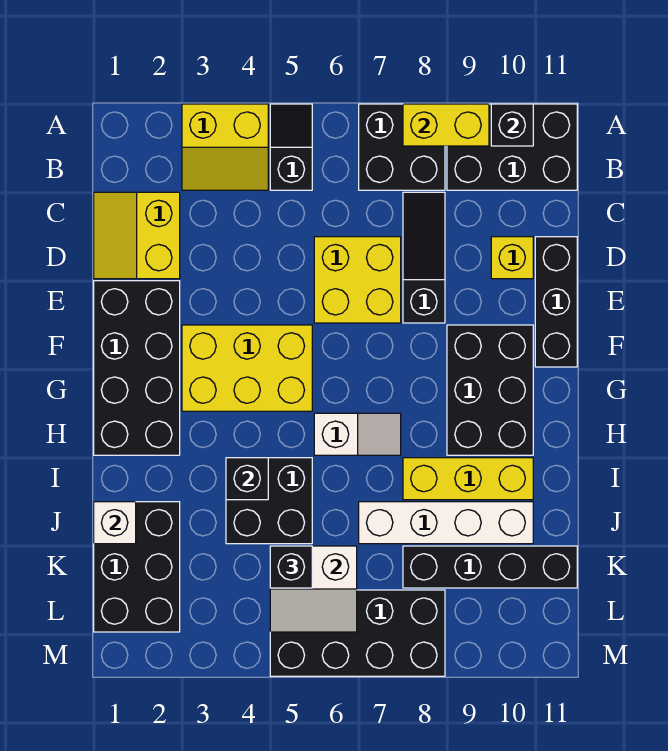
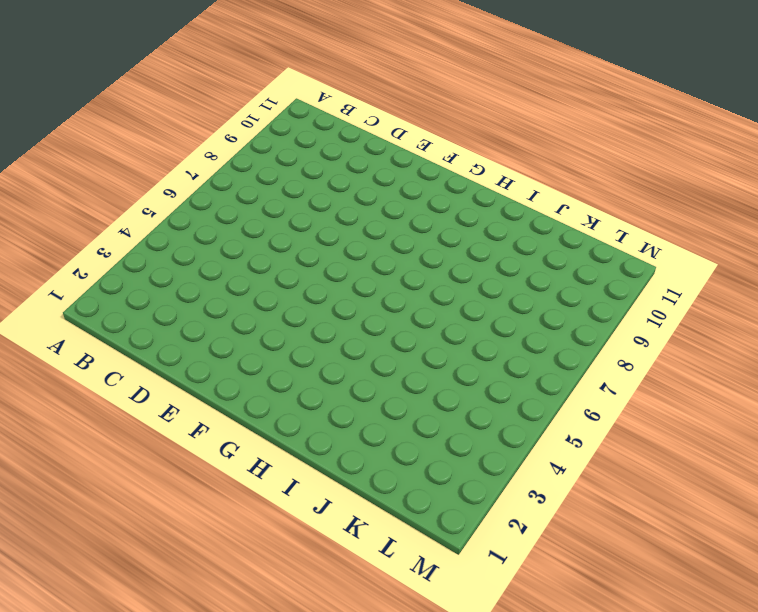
none -> yellow 2x2 slope [182,104,268,190]
none -> black 1x2 slope [270,104,312,190]
none -> black 2x2 brick [359,104,445,190]

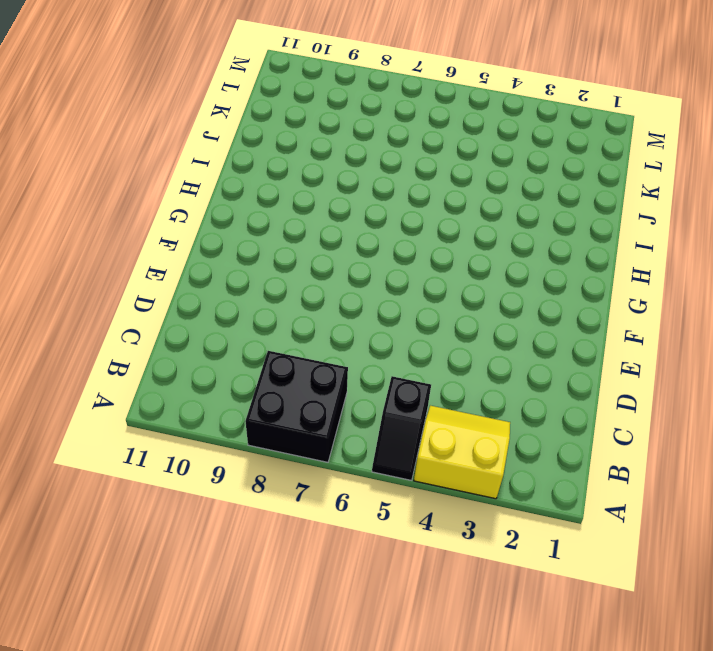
none -> black 2x3 brick [447,104,577,190]
none -> yellow 2x2 slope [94,192,180,279]
none -> black 1x3 slope [403,192,445,323]

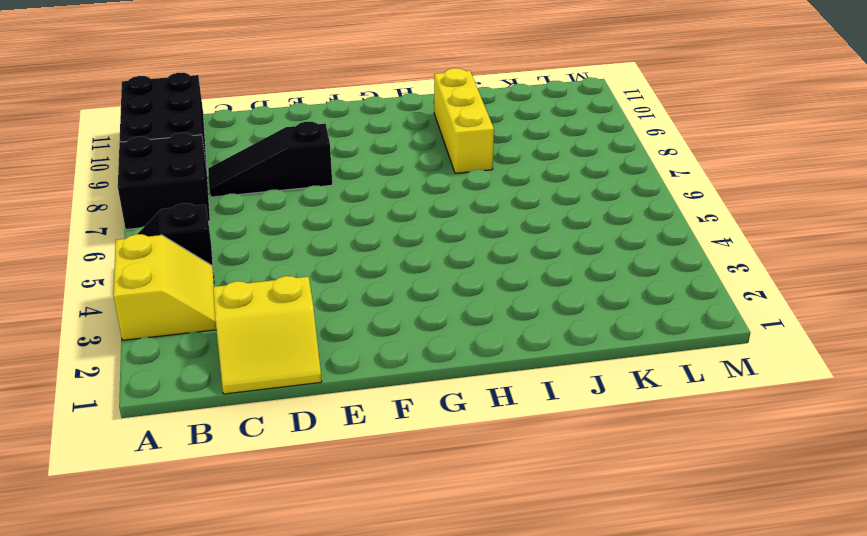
none -> yellow 2x2 brick [314,237,401,323]
none -> yellow 1x1 brick [491,237,533,279]
none -> black 1x3 brick [535,237,577,367]

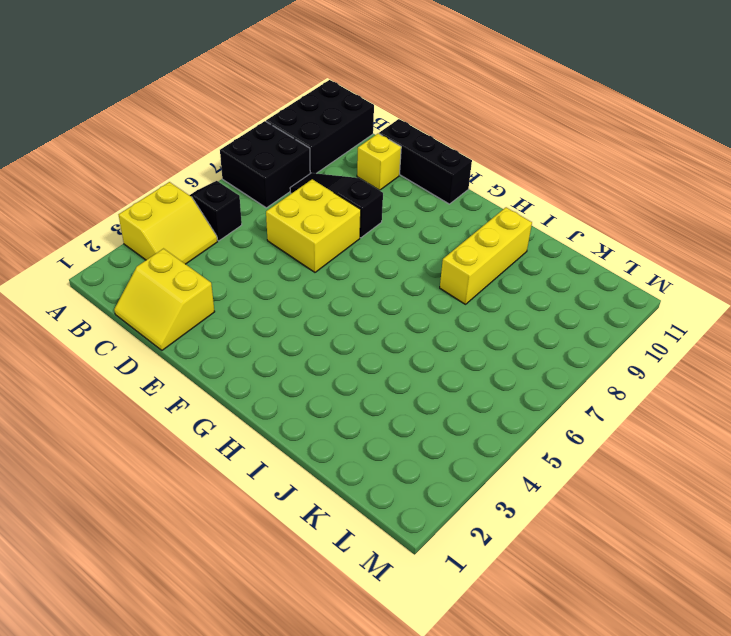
none -> black 2x4 brick [94,281,180,455]
none -> yellow 2x3 brick [182,325,312,411]
none -> black 2x3 brick [447,325,533,455]

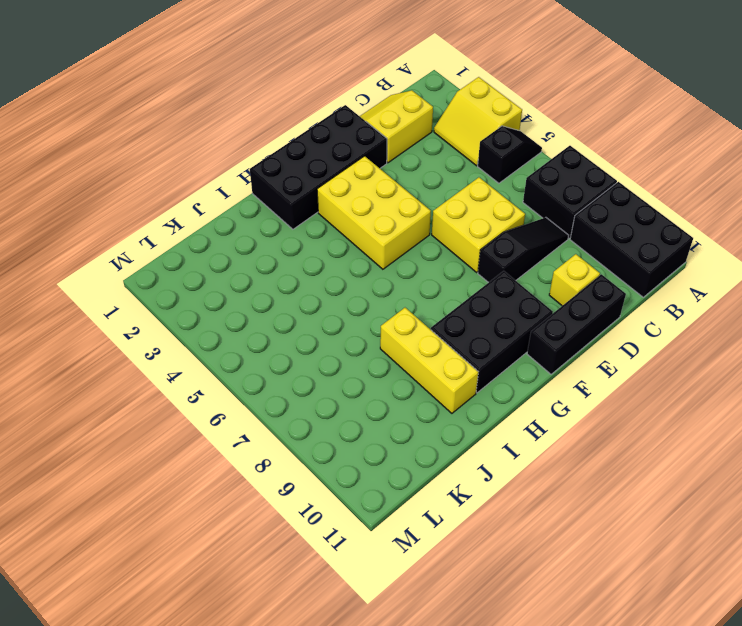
none -> white 1x2 slope [314,413,401,455]
none -> black 2x2 brick [226,458,312,544]
none -> black 2x3 brick [94,502,180,632]

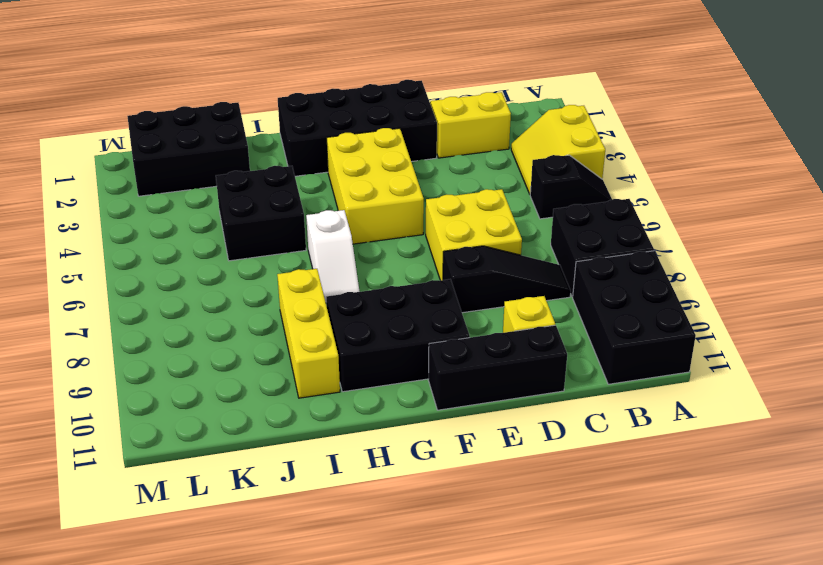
none -> white 1x4 brick [359,502,533,544]
none -> black 1x4 brick [403,546,577,588]
none -> black 2x4 brick [270,590,445,676]

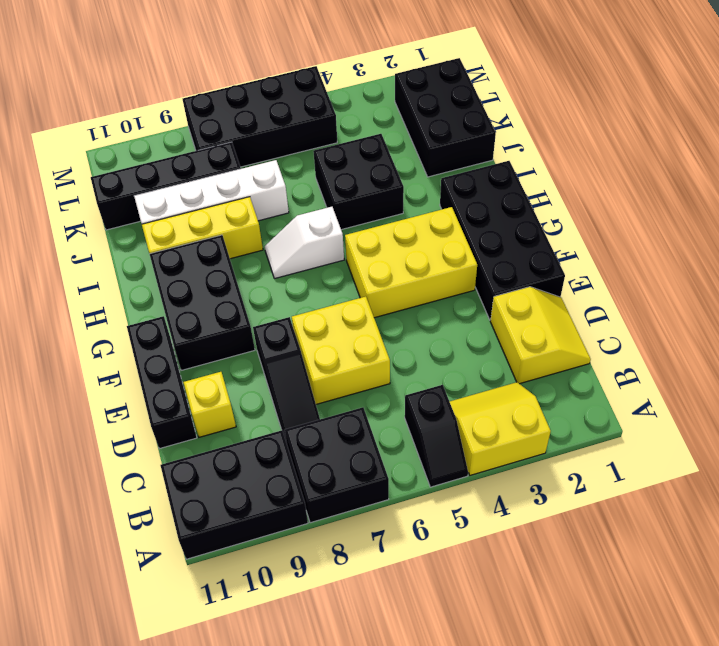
none -> yellow 1x2 brick [403,104,489,146]
none -> black 1x1 brick [491,104,533,146]
none -> black 1x1 brick [226,458,268,500]

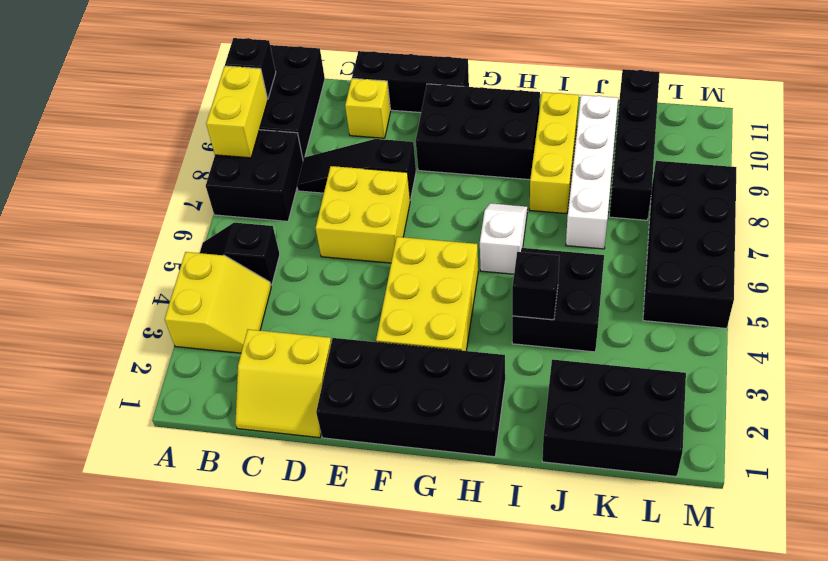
none -> white 1x1 brick [94,502,136,544]
none -> white 2x2 slope [270,546,357,632]
none -> black 1x1 brick [270,546,312,588]

